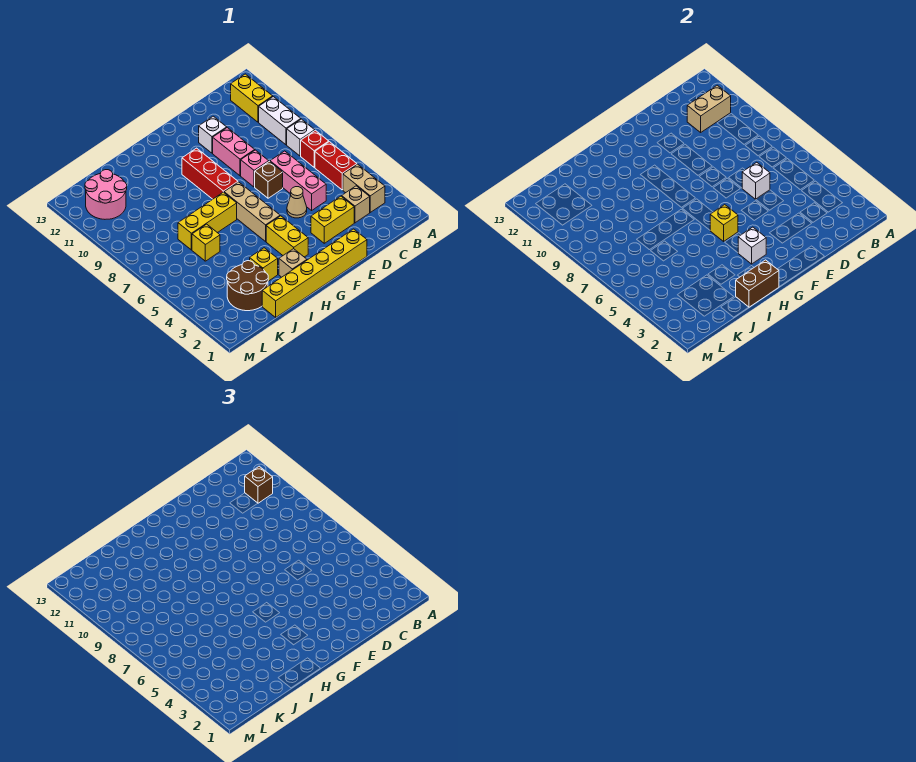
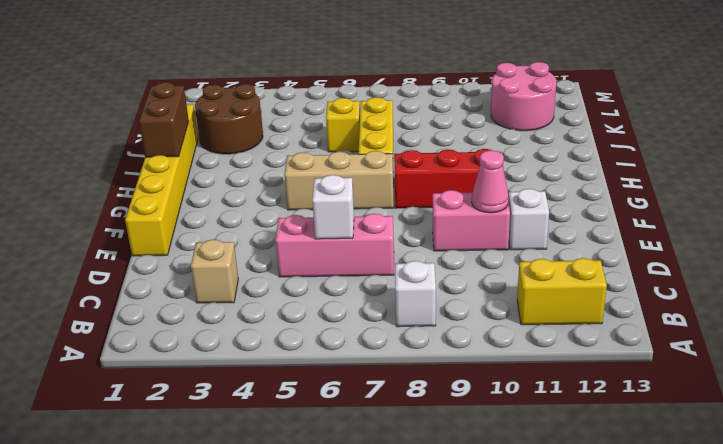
pink 1x1 cone [472,150,509,213] -> none
none -> tan 1x2 brick [343,164,385,212]
none -> red 1x2 brick [315,142,357,190]
none -> red 1x1 brick [301,130,329,167]
none -> white 1x2 brick [259,97,301,145]

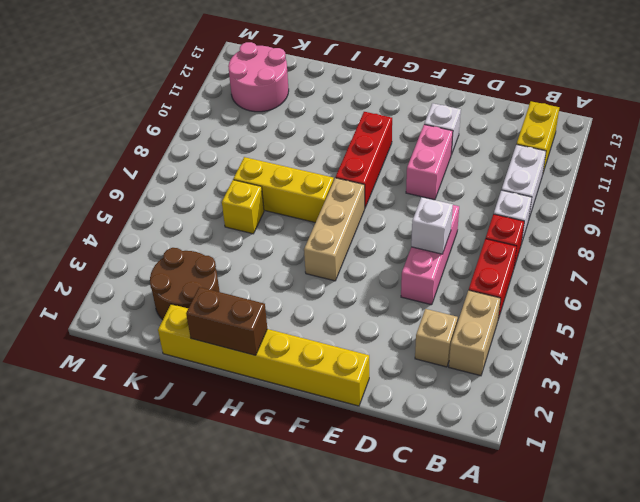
none -> yellow 1x2 brick [311,196,354,243]
none -> tan 1x1 cone [287,187,307,218]
none -> brown 1x1 brick [255,161,283,198]
none -> pink 1x1 brick [241,150,269,187]

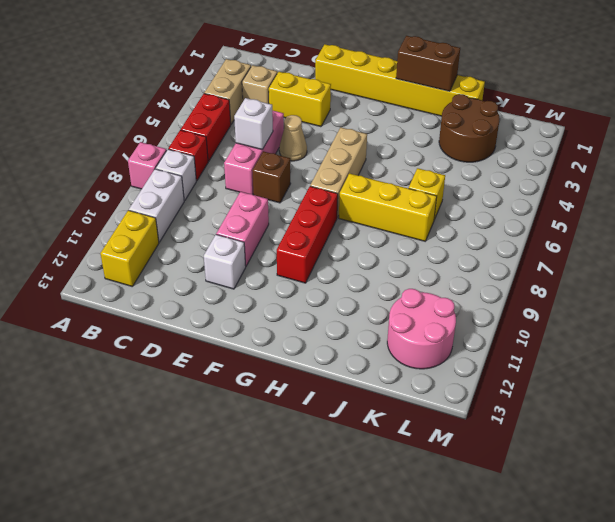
pink 1x1 brick [128,142,167,189] -> pink 1x1 brick moved to [241,150,269,187]
none -> yellow 1x2 brick [266,216,308,257]
none -> tan 1x1 brick [279,249,307,277]
none -> yellow 1x1 brick [250,248,278,281]
none -> tan 1x2 brick [687,85,731,132]

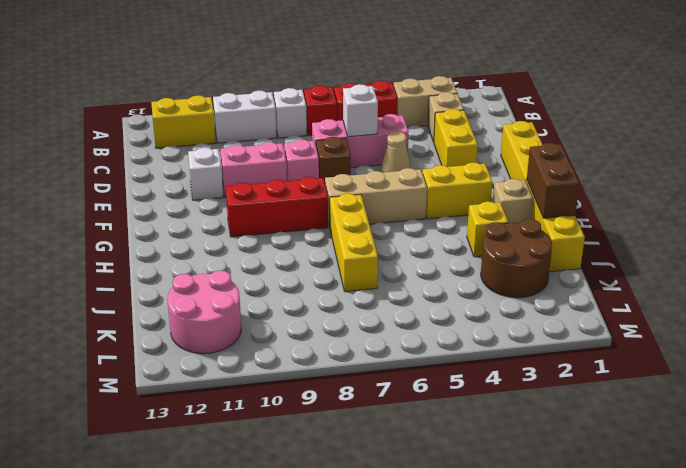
none -> yellow 1x1 brick [192,224,220,261]
none -> tan 1x2 brick [687,85,731,132]
none -> white 1x1 brick [738,227,766,264]
none -> yellow 1x1 brick [710,205,738,241]

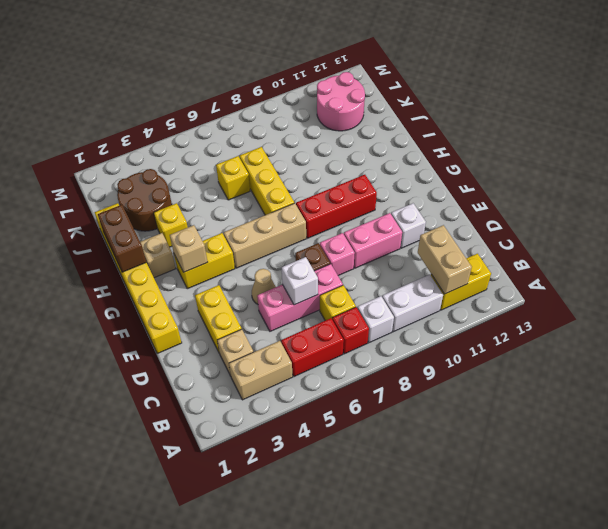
yellow 1x1 brick [320,285,356,321] -> yellow 1x1 brick moved to [710,205,738,241]
tan 1x1 brick [170,225,208,272] -> white 1x1 brick [738,227,766,264]
none -> brown 1x1 brick [245,466,273,503]

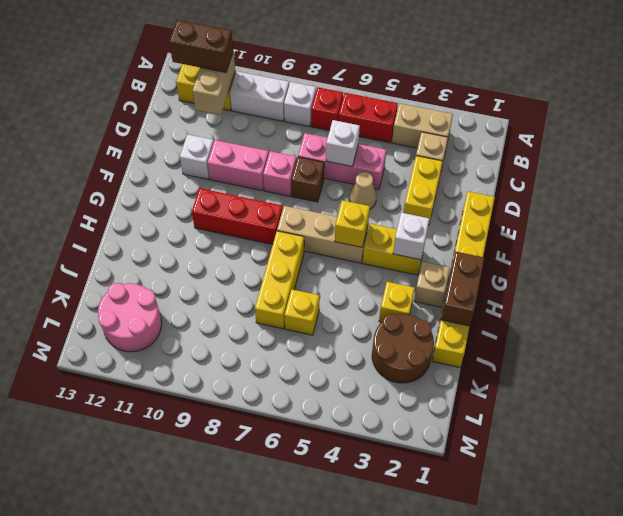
brown 1x2 brick [169,20,233,72] -> brown 1x1 brick [245,466,273,503]

